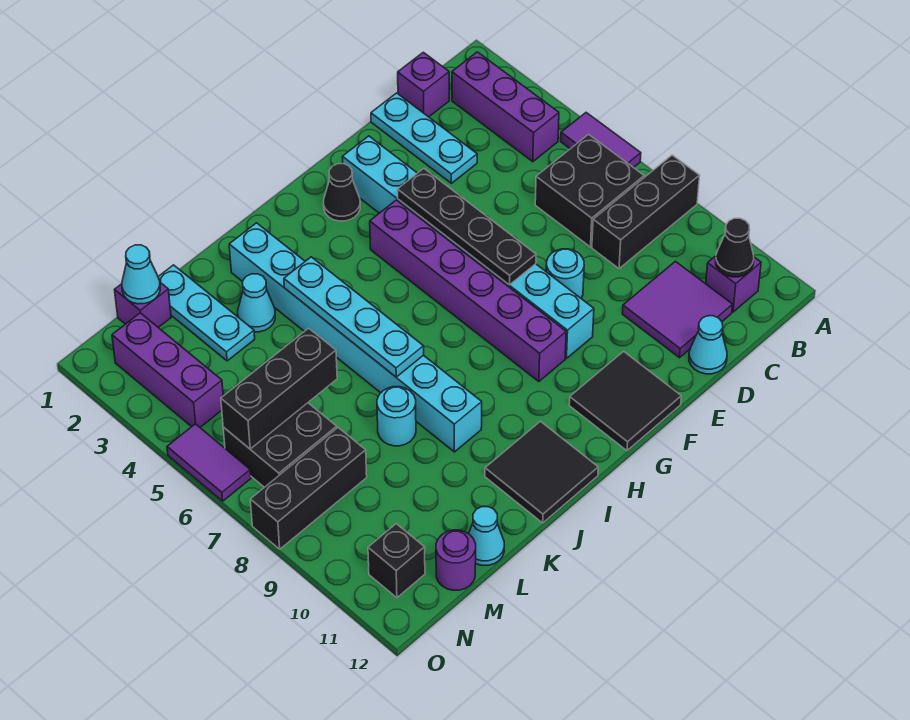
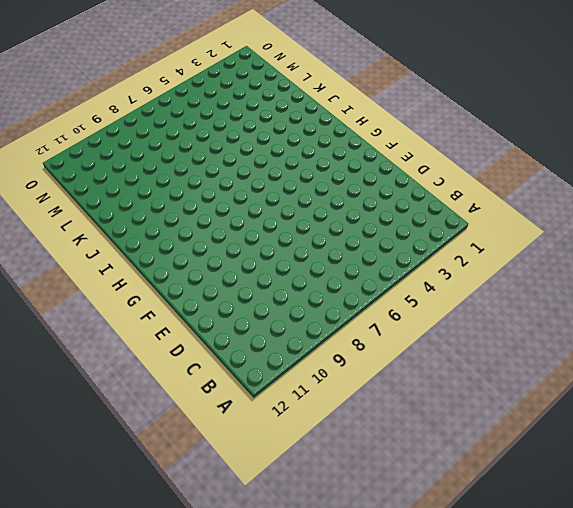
none -> purple 1x2 tile [561,113,641,168]
none -> black 1x3 brick [592,155,700,269]
none -> purple 1x3 brick [452,52,559,162]
none -> black 2x2 brick [535,134,644,247]

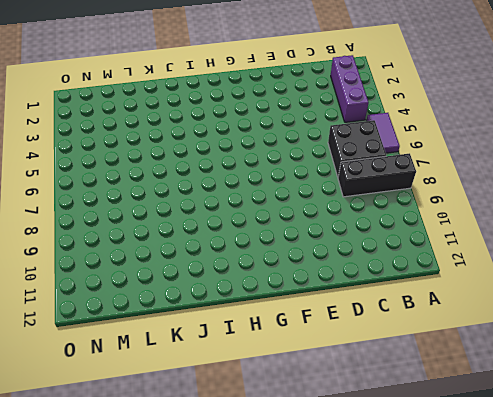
none -> purple 1x1 brick [706,256,761,312]
none -> purple 1x1 brick [398,52,449,117]
none -> purple 2x2 tile [622,261,733,358]
none -> cyan 1x3 plate [371,93,477,183]

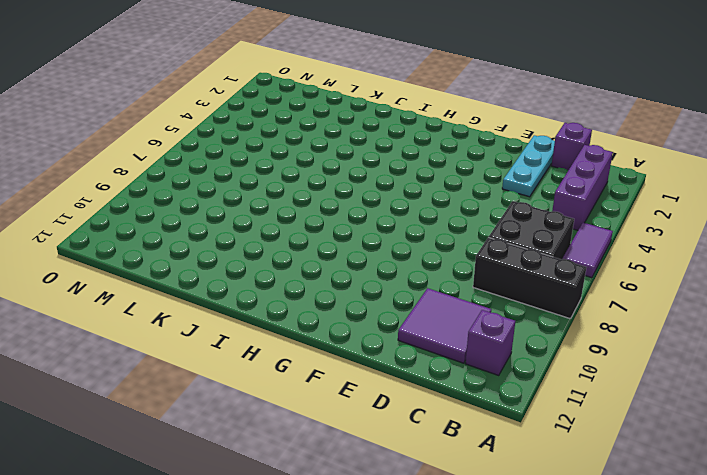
none -> cyan 1x1 cone [689,316,727,374]
none -> cyan 1x1 round brick [546,249,584,298]
none -> cyan 1x8 brick [342,136,594,358]
none -> black 2x2 tile [569,351,681,451]

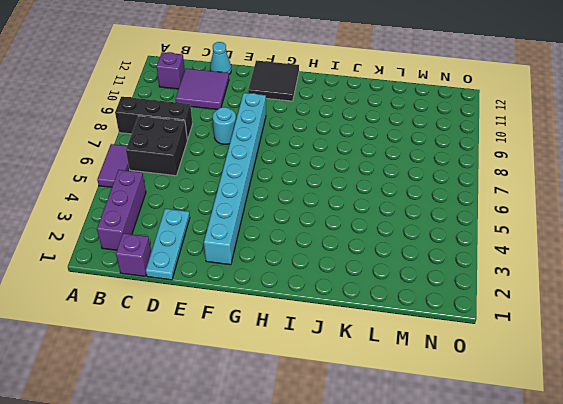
none -> black 1x1 cone [324,164,360,221]
none -> purple 1x6 brick [370,200,566,382]
none -> black 2x2 tile [485,421,598,523]
none -> cyan 1x8 brick [229,223,482,452]

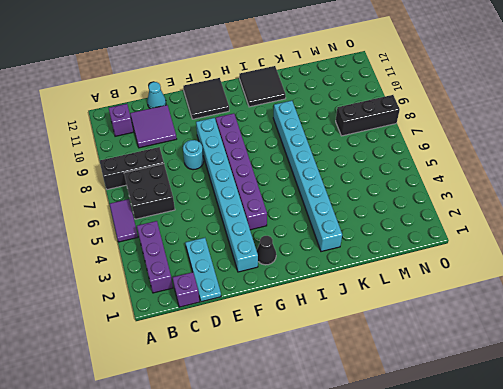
none -> cyan 1x1 cone [238,274,275,332]
none -> cyan 1x1 round brick [377,387,416,446]
none -> cyan 1x3 plate [158,265,255,361]
none -> cyan 1x1 cone [469,507,504,565]

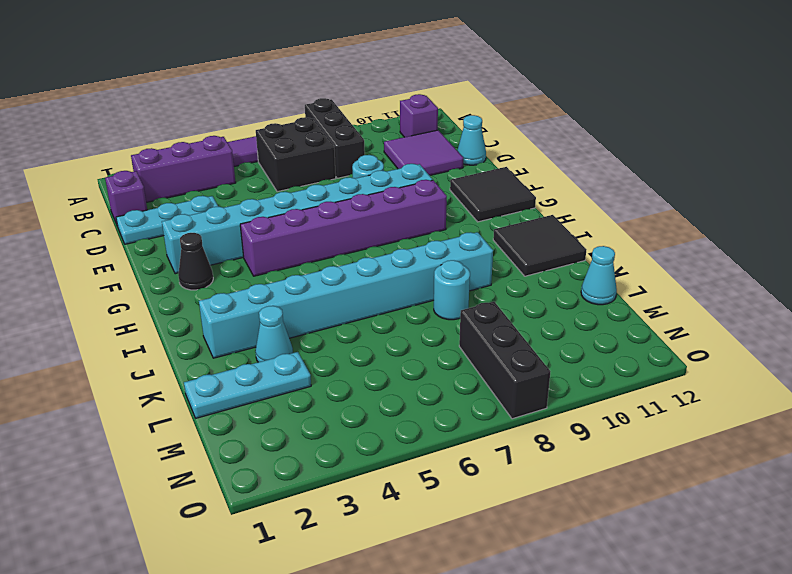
none -> purple 1x1 brick [115,282,171,328]
none -> black 2x2 brick [223,403,337,487]
none -> purple 1x1 round brick [436,530,476,590]
none -> purple 1x3 brick [112,313,223,427]

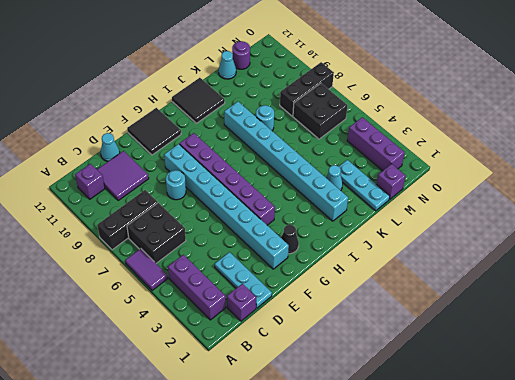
none -> black 1x1 brick [368,524,425,598]
none -> purple 1x2 tile [167,424,251,501]
none -> black 1x1 cone [716,218,754,277]
none -> black 1x4 plate [397,169,536,285]

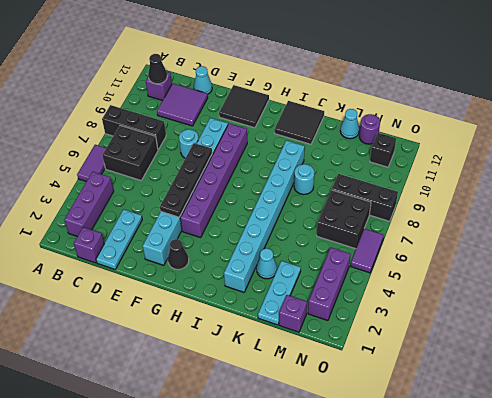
none -> cyan 1x4 plate [284,257,424,377]
none -> black 1x3 brick [221,328,337,449]
none -> cyan 1x1 cone [122,245,160,304]

